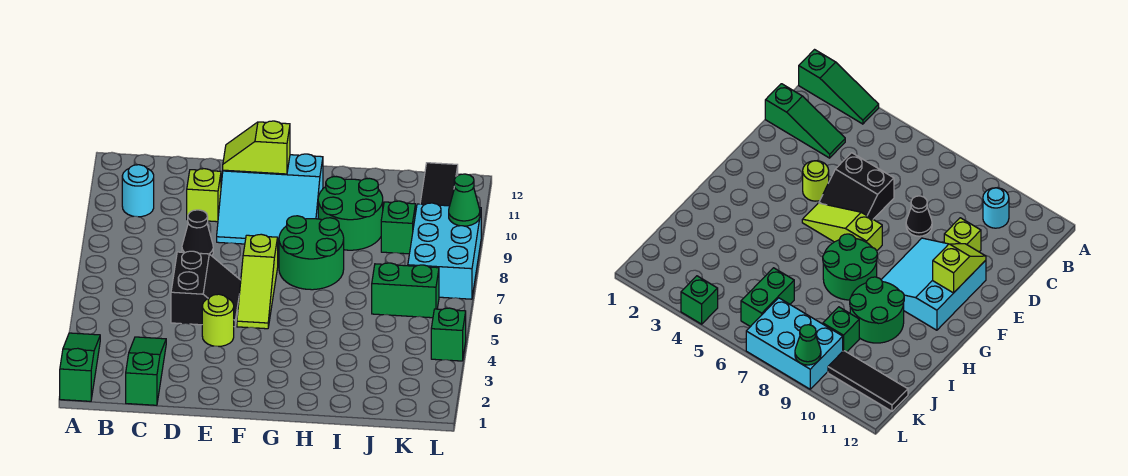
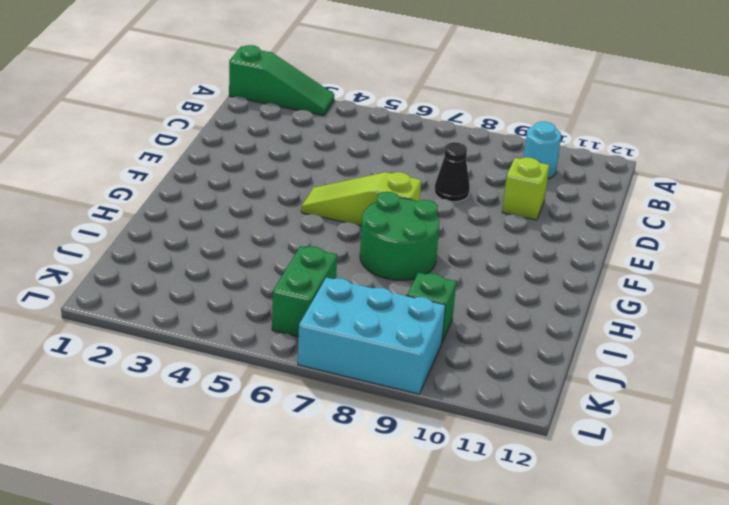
none -> green 1x3 slope [126,337,166,405]
none -> black 2x2 slope [171,251,241,327]
none -> lime 1x1 round brick [202,294,234,346]

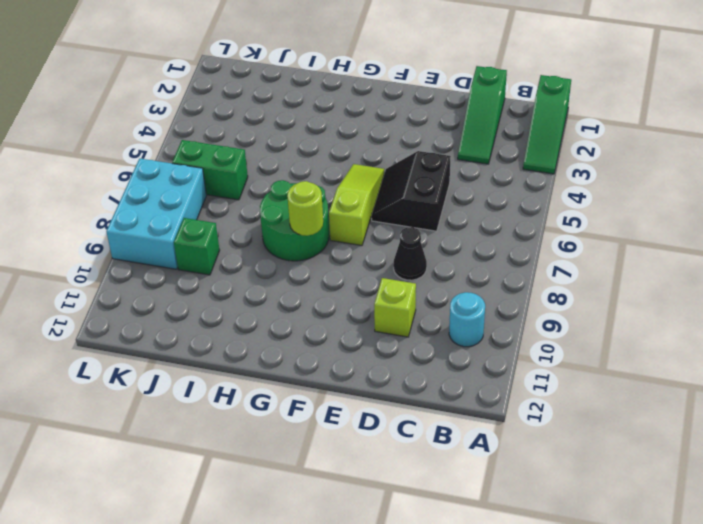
lime 1x1 round brick [287,181,323,236] -> lime 1x1 round brick moved to [202,294,234,346]
none -> cyan 3x3 slope [217,154,323,246]
none -> green 2x2 round brick [318,177,383,250]
none -> black 1x3 tile [420,163,458,206]

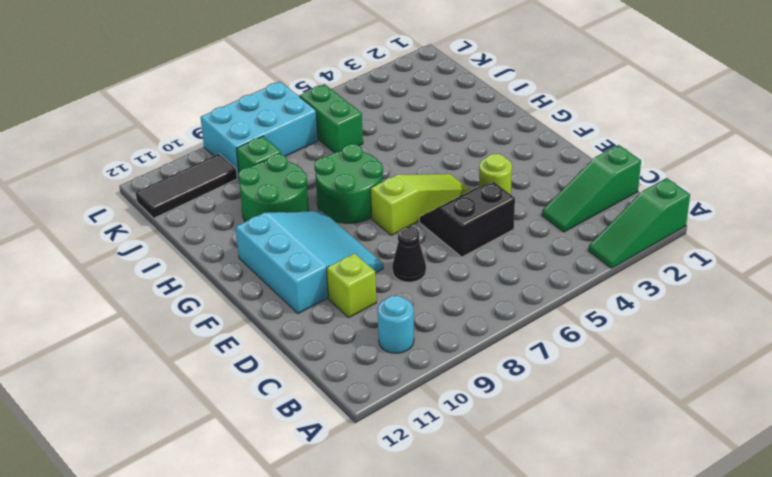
none -> green 1x1 brick [431,308,466,361]
none -> lime 1x2 slope [223,121,290,174]
none -> green 1x1 cone [449,174,480,226]

